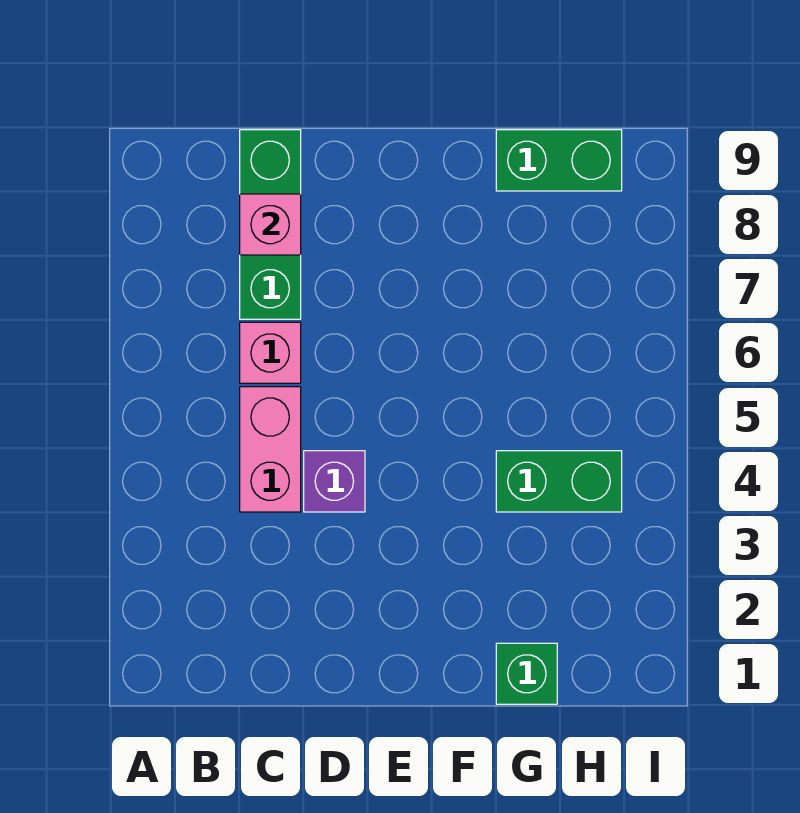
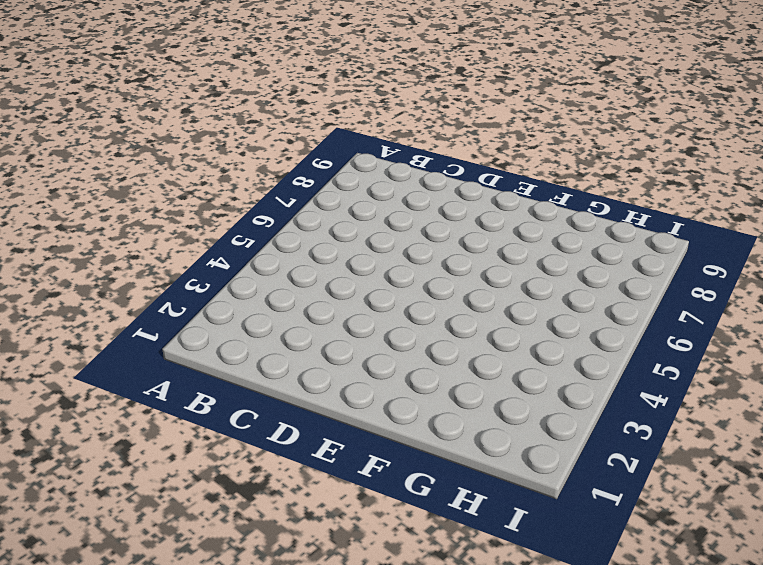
none -> pink 1x2 brick [240,387,301,512]
none -> pink 1x1 brick [240,322,301,383]

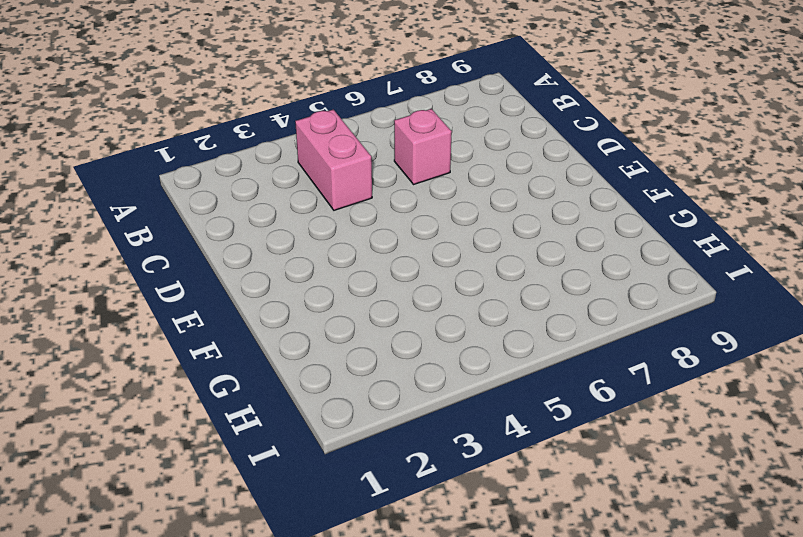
pink 1x2 brick [295,110,372,210] -> pink 1x2 brick turned to [240,387,301,512]
none -> green 1x3 brick [240,130,301,319]
none -> purple 1x1 brick [304,451,365,512]

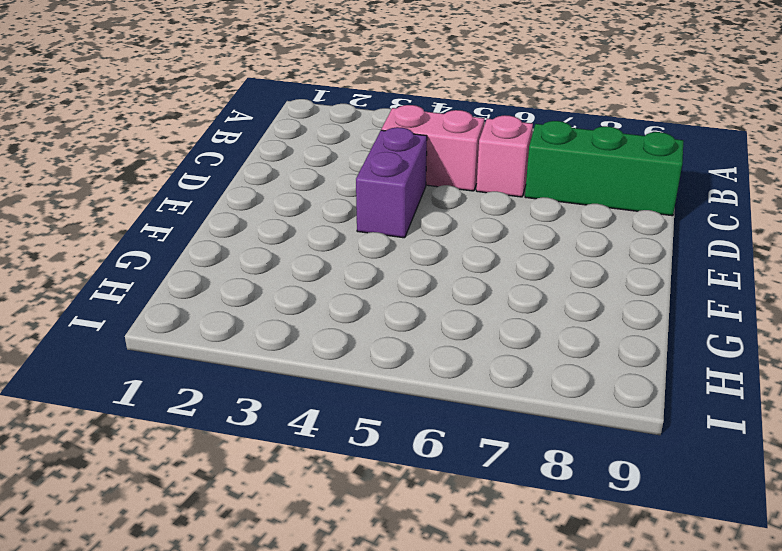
purple 1x2 brick [356,127,427,238] -> purple 1x1 brick [304,451,365,512]
none -> green 1x1 brick [496,643,557,704]
none -> green 1x2 brick [496,451,622,512]

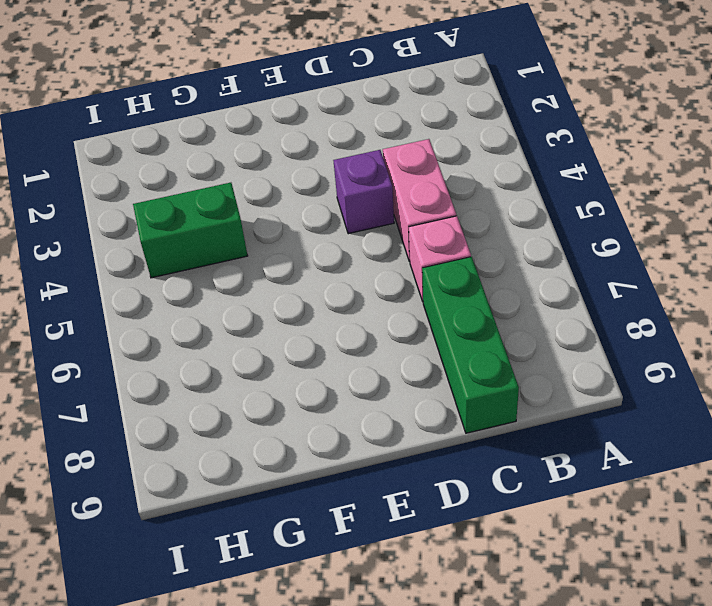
none -> green 1x1 brick [496,643,557,704]
none -> green 1x2 brick [496,130,622,191]

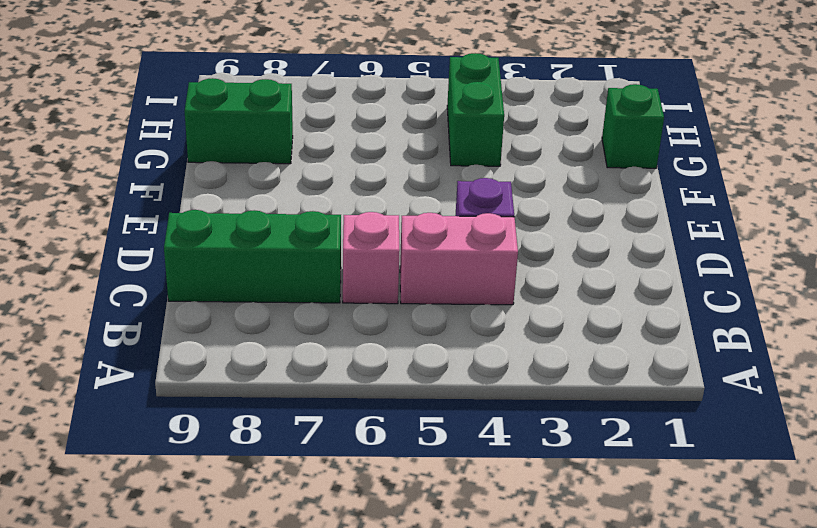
green 1x2 brick [185,78,293,164] -> green 1x2 brick turned to [496,130,622,191]
none -> pink 1x1 brick [240,194,301,255]

